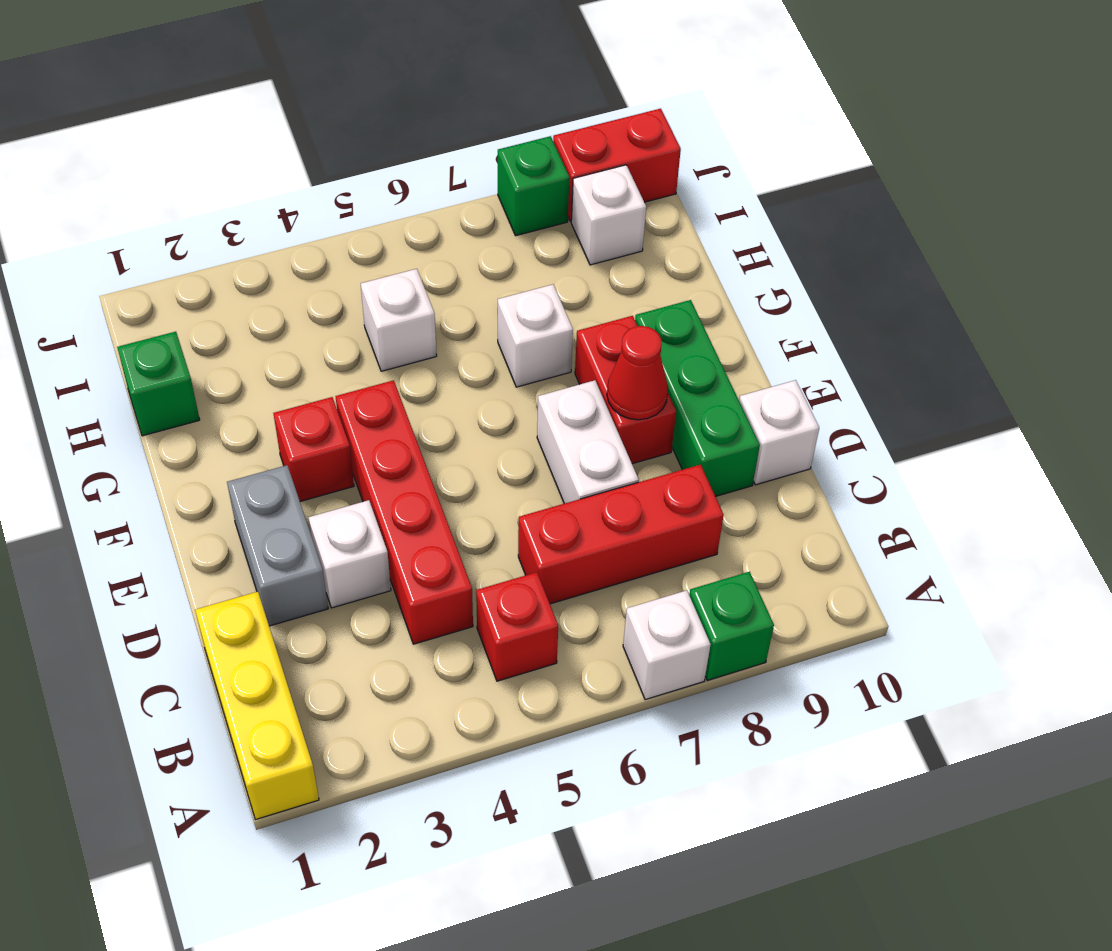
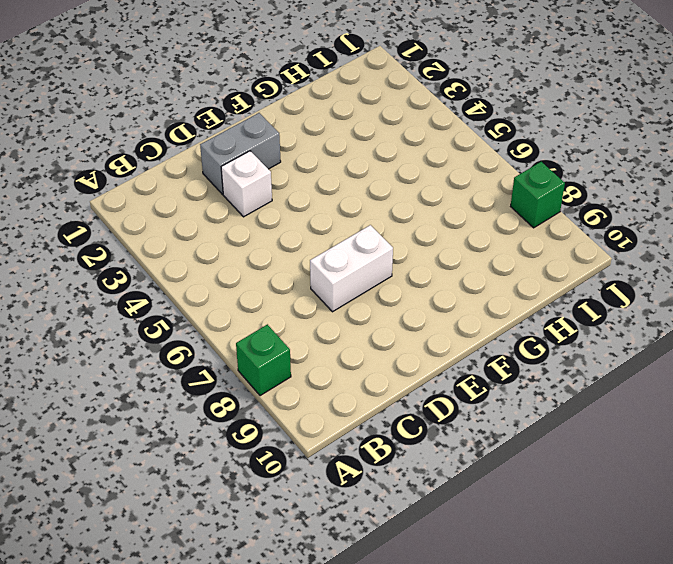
none -> yellow 1x3 brick [195,592,319,820]
none -> white 1x1 brick [623,590,711,700]
none -> red 1x1 brick [476,572,558,681]

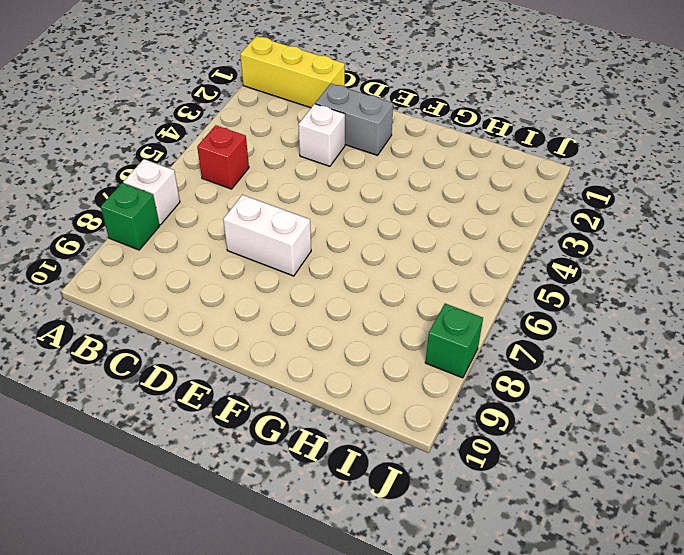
none -> red 1x4 brick [335,380,473,644]
none -> red 1x3 brick [518,465,724,604]
none -> green 1x3 brick [635,300,760,496]

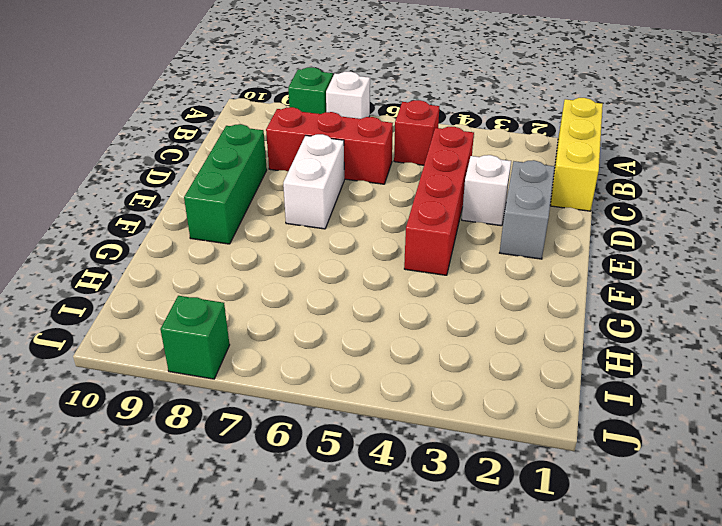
none -> white 1x1 brick [739,380,819,485]
none -> red 1x2 brick [575,316,676,464]
none -> red 1x1 brick [273,397,354,501]

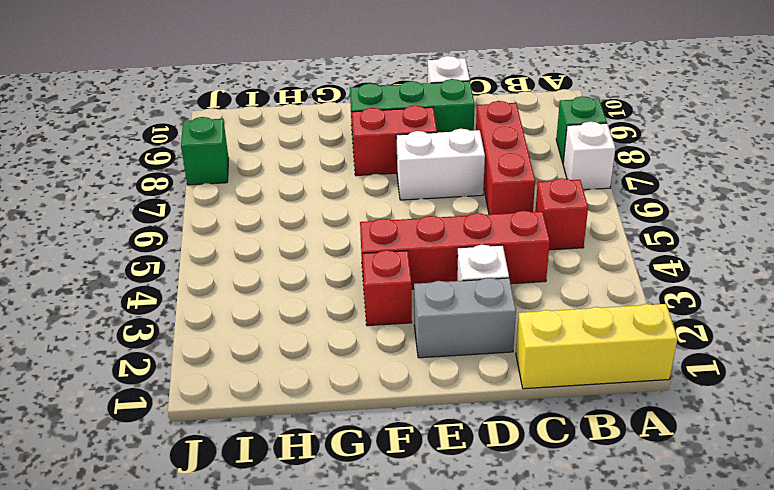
none -> white 1x1 brick [498,284,573,387]
none -> green 1x1 brick [117,332,200,436]
none -> white 1x1 brick [361,269,437,371]

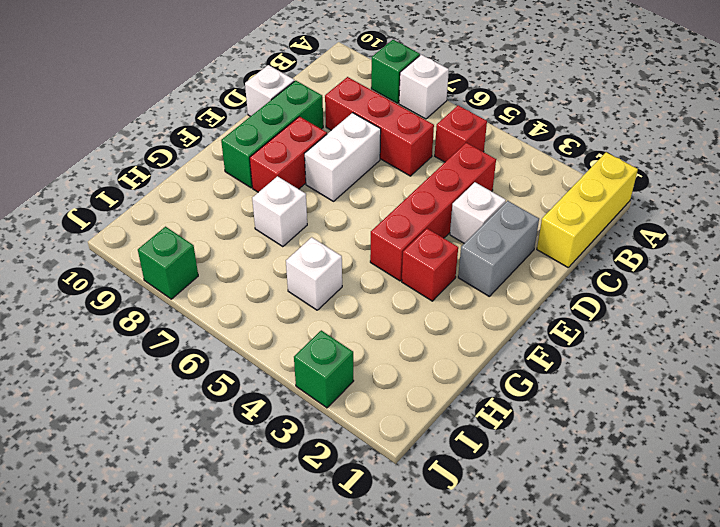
green 1x1 brick [294,330,354,408] -> green 1x1 brick moved to [117,332,200,436]
none -> white 1x1 brick [571,165,646,265]
none -> red 1x2 brick [553,109,681,221]
none -> red 1x1 cone [607,326,668,420]

